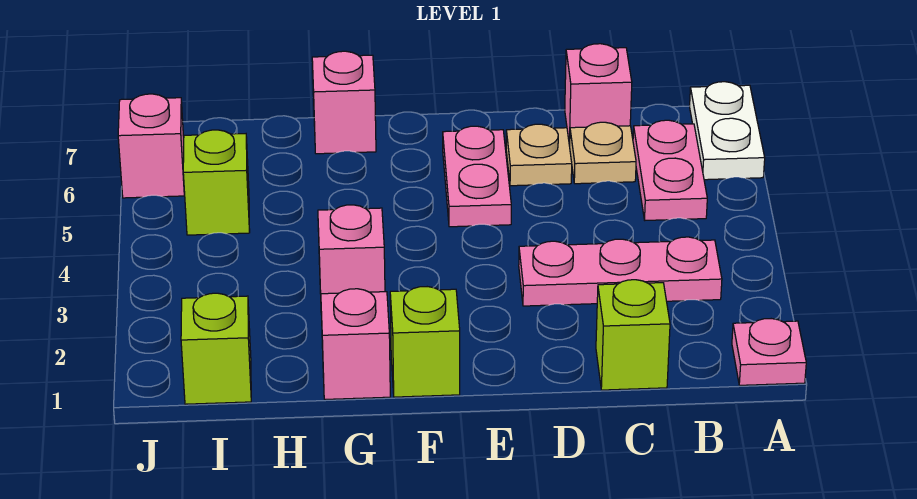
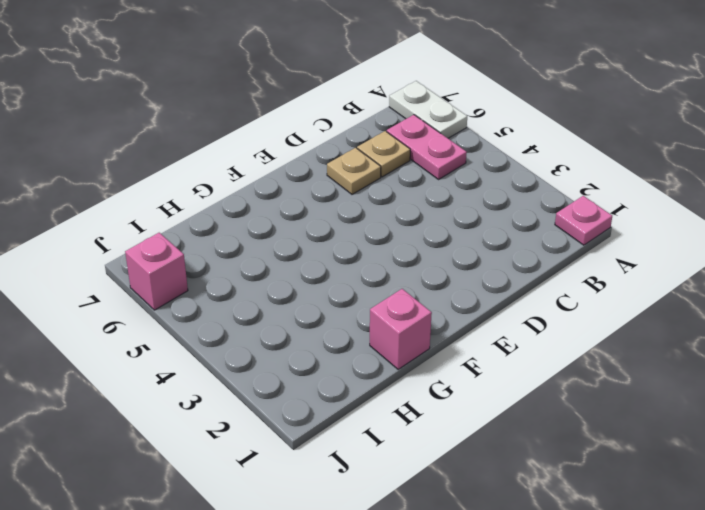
none -> pink 1x3 plate [519,237,722,306]
none -> lime 1x1 brick [596,280,670,390]
none -> pink 1x1 brick [565,44,632,146]

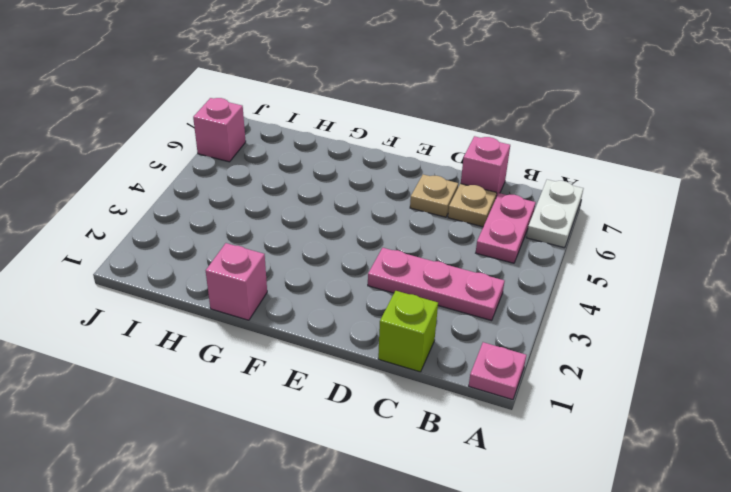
none -> pink 1x2 plate [443,126,511,227]
none -> lime 1x1 brick [390,287,460,397]
none -> pink 1x1 brick [318,205,385,294]

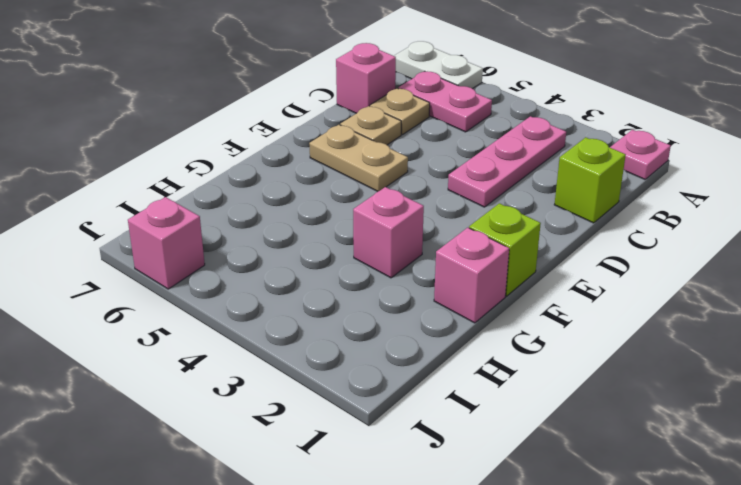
tan 1x2 plate [309,125,408,191] -> pink 1x2 plate [443,126,511,227]
none -> pink 1x1 brick [312,51,376,154]
none -> lime 1x1 brick [181,293,251,404]
none -> lime 1x1 brick [183,130,250,235]

